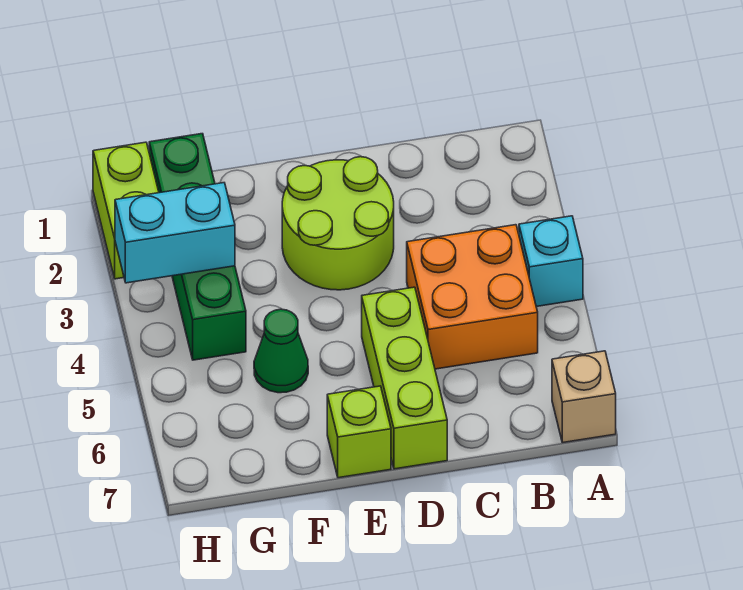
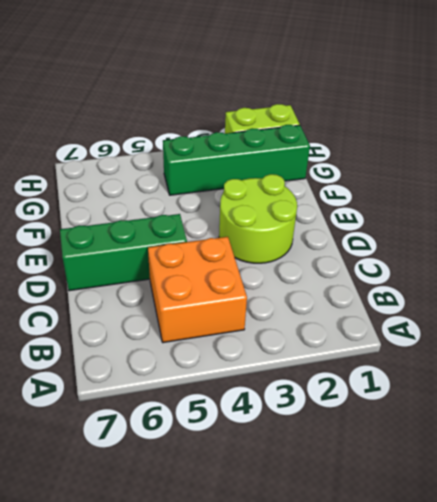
green 1x3 brick [60,214,187,291] -> lime 1x3 brick [362,287,447,469]
none -> cyan 1x1 brick [519,216,583,307]
none -> tan 1x1 brick [552,351,616,443]

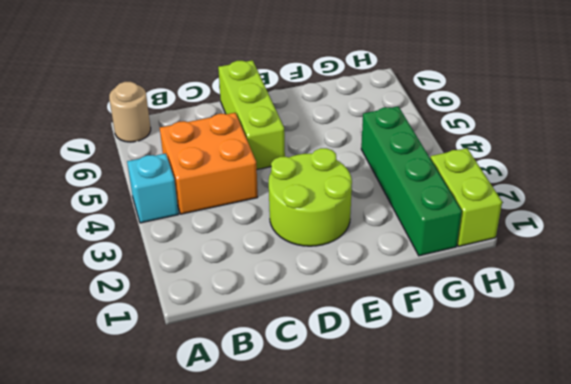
tan 1x1 round brick [109,82,151,142] -> tan 1x1 brick [552,351,616,443]
none -> lime 1x1 brick [327,386,391,478]
none -> green 1x1 cone [254,309,308,393]

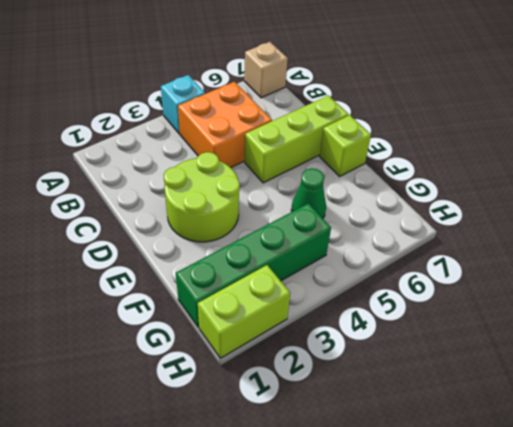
none -> cyan 1x2 brick [115,183,235,283]

